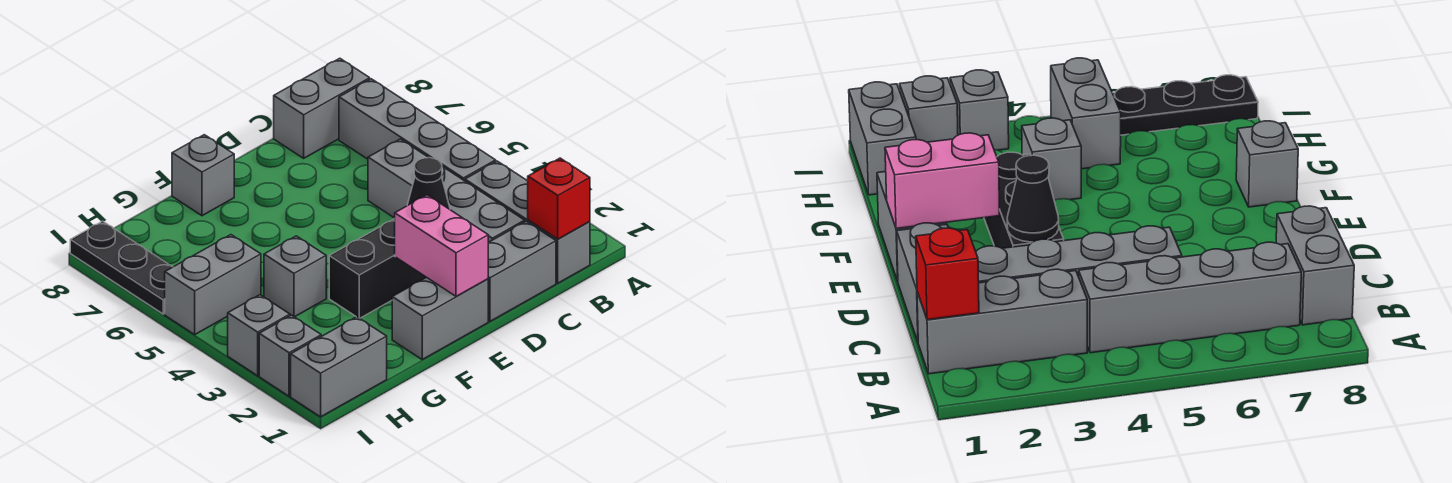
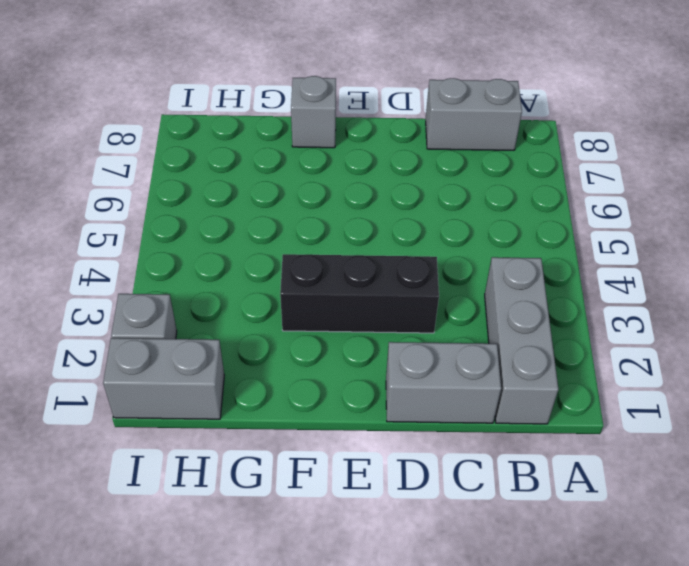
none -> grey 1x4 brick [339,79,496,181]
none -> grey 1x4 brick [368,139,525,242]
none -> grey 1x2 brick [392,277,488,359]

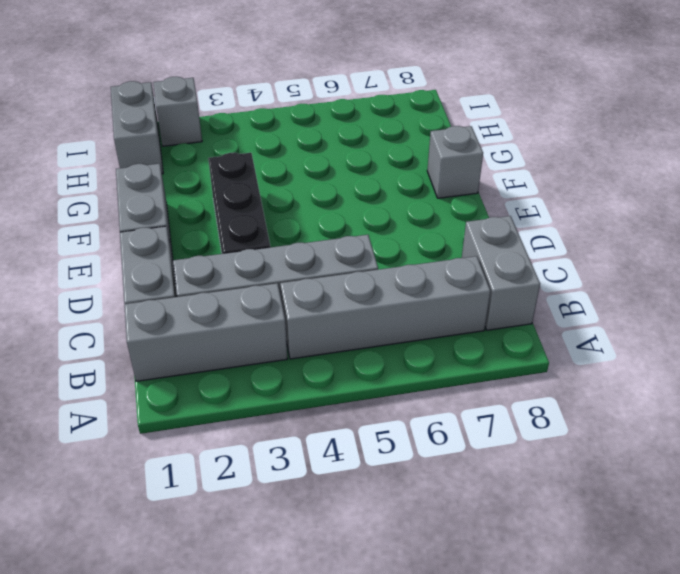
none -> grey 1x1 brick [264,236,326,317]
none -> grey 1x2 brick [165,235,261,334]
none -> grey 1x1 brick [228,295,290,376]

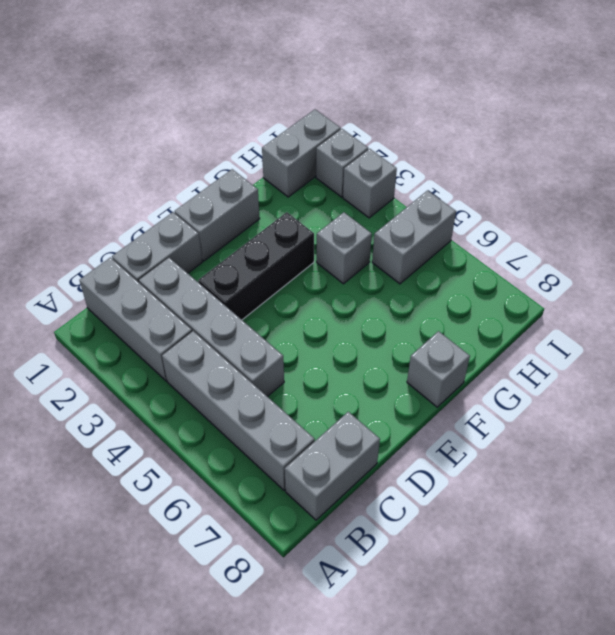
none -> black 1x3 plate [70,221,172,314]
none -> red 1x1 brick [528,158,590,239]
none -> black 1x1 cone [407,158,450,209]

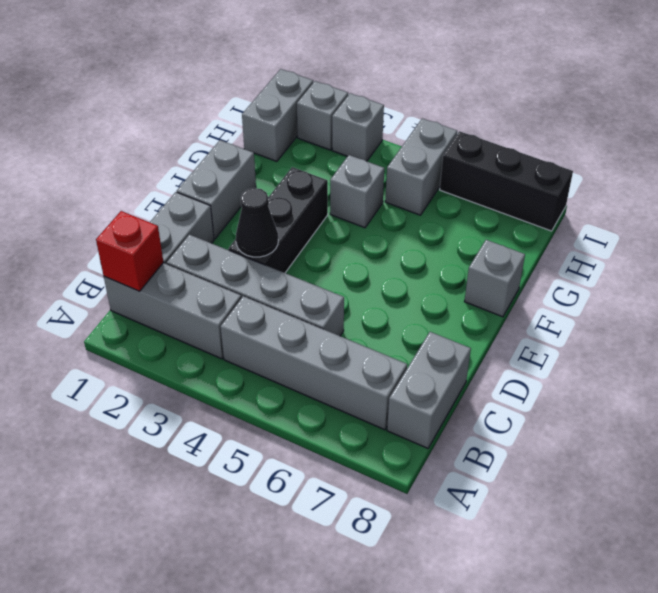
black 1x3 brick [440,131,573,231] -> black 1x3 plate [70,221,172,314]
none -> pink 1x2 brick [395,195,488,296]

